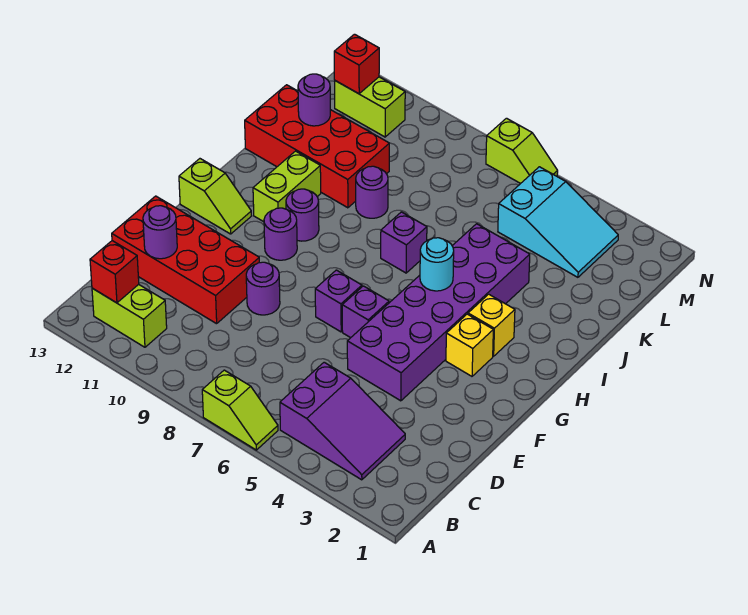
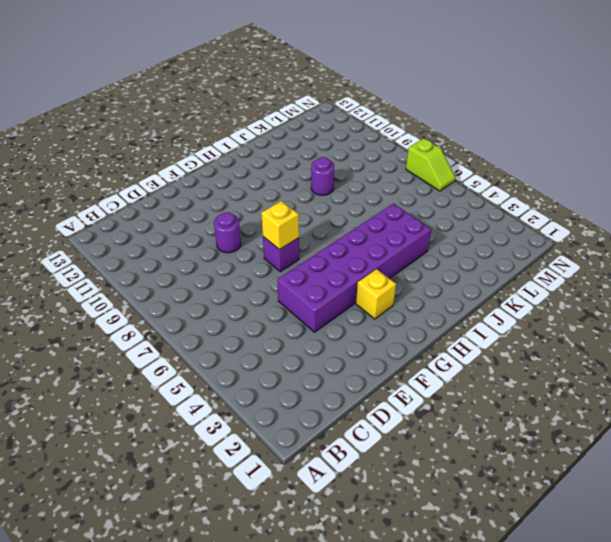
yellow 1x1 brick [261,201,299,250] -> yellow 1x1 brick moved to [468,294,515,356]
none -> lime 1x2 slope [202,370,278,450]
none -> purple 2x3 slope [280,362,405,480]
none -> lime 1x2 brick [92,284,167,347]

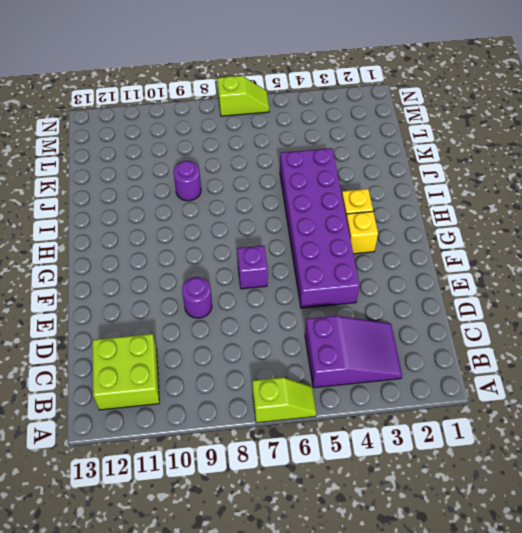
lime 2x2 brick [93,334,159,410] -> lime 1x2 brick [92,284,167,347]
none -> red 2x4 brick [112,196,259,324]
none -> purple 1x1 brick [342,286,389,338]
none -> purple 1x1 round brick [264,208,297,260]

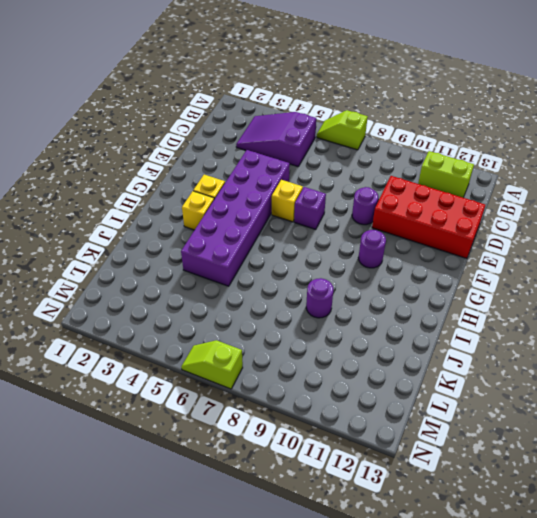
yellow 1x1 brick [272,180,303,222] -> purple 1x1 brick [342,286,389,338]
none -> lime 1x2 slope [179,159,251,234]
none -> purple 1x1 round brick [286,189,319,241]
none -> lime 1x2 brick [253,151,321,222]

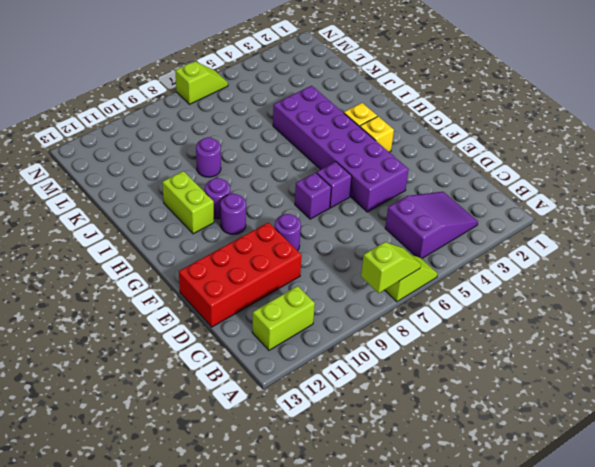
lime 1x2 slope [361,242,421,293] -> lime 1x2 slope moved to [179,159,251,234]
none -> purple 1x1 brick [381,212,427,273]
none -> red 2x4 brick [245,85,389,208]
none -> cyan 2x3 slope [498,167,618,277]

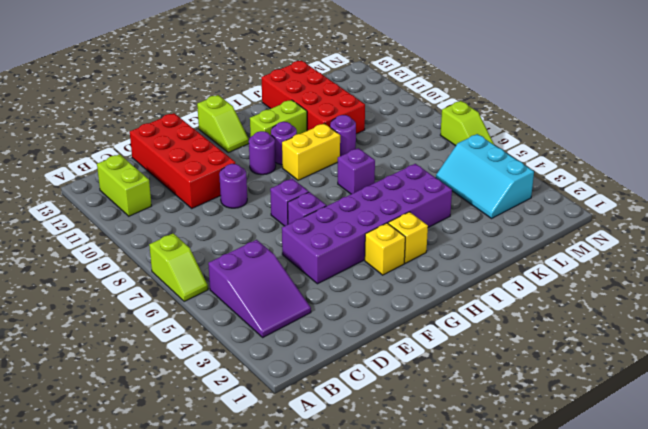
yellow 1x2 brick [282,124,340,180] -> none
cyan 2x3 slope [436,134,534,218] -> cyan 2x3 slope turned to [498,167,618,277]
none -> lime 1x2 brick [335,77,405,137]
none -> red 1x1 brick [90,241,139,303]
none -> purple 1x1 round brick [143,206,177,259]

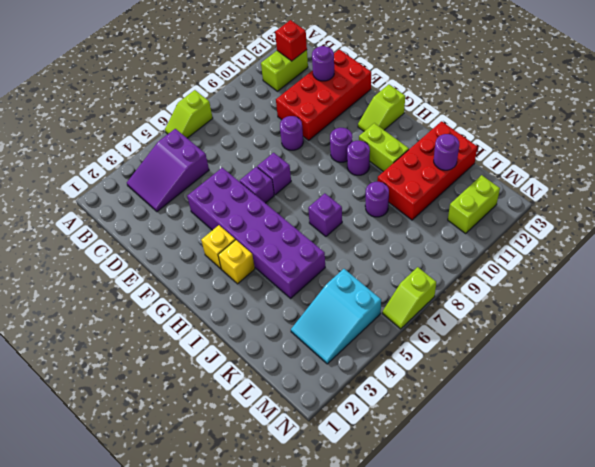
none -> cyan 1x1 round brick [420,238,454,291]
none -> red 1x1 brick [334,34,379,94]

